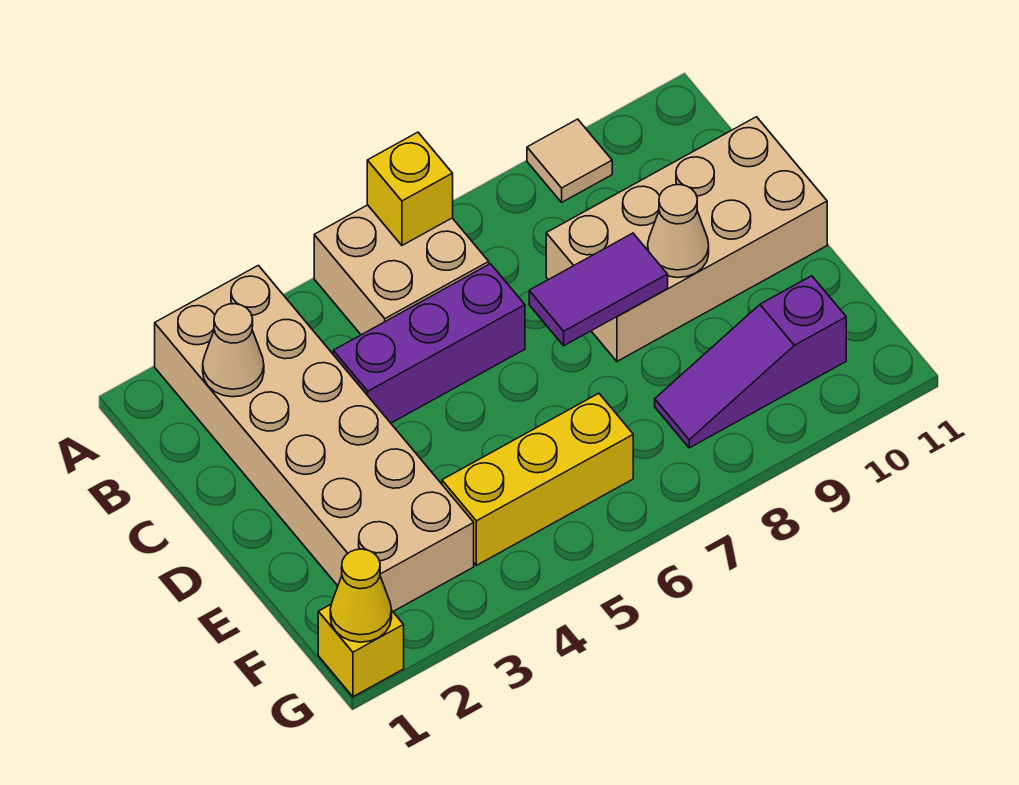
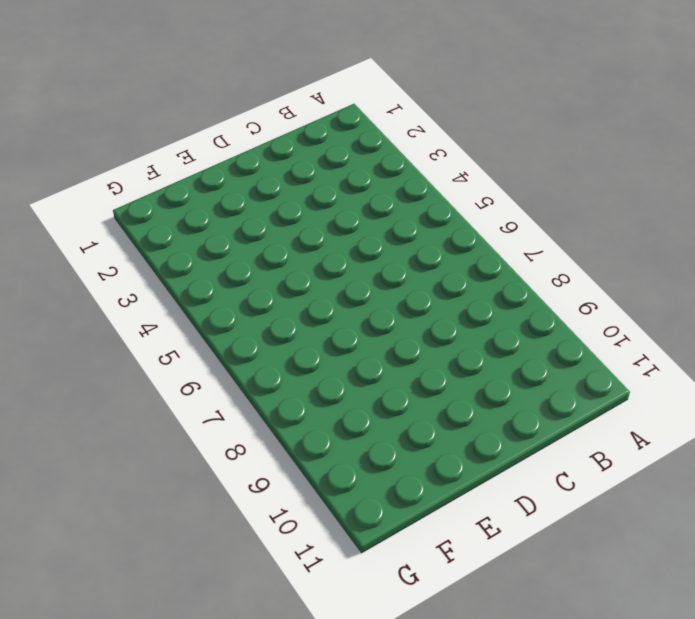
none -> tan 2x6 brick [155,265,474,611]
none -> tan 2x2 brick [314,205,489,335]
none -> tan 1x1 tile [527,119,612,202]

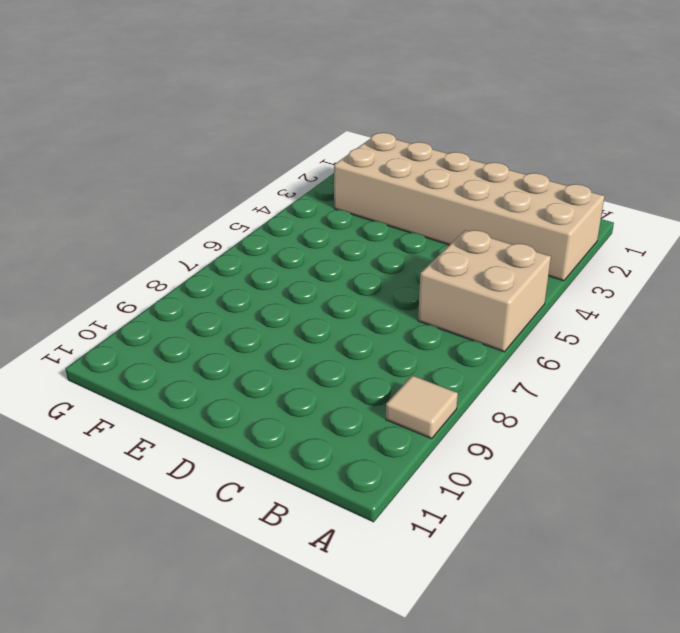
none -> purple 1x3 brick [333,264,525,423]
none -> tan 2x4 brick [546,117,827,361]
none -> yellow 1x3 brick [442,393,633,565]

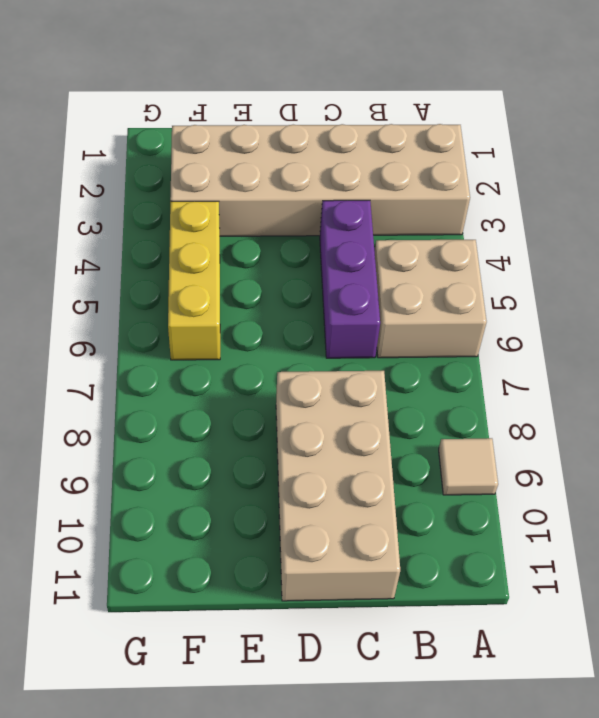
none -> purple 1x3 slope [655,276,846,448]
none -> yellow 1x1 brick [318,605,404,697]
none -> yellow 1x1 brick [367,132,453,245]

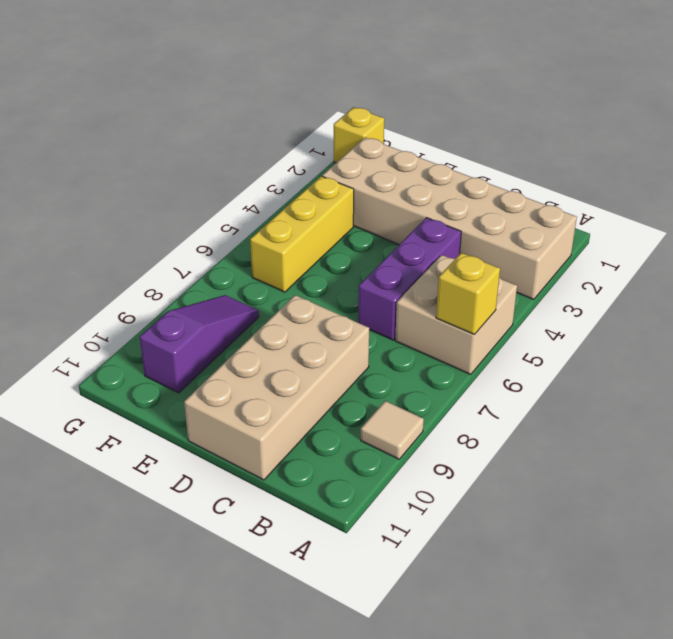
none -> tan 1x1 cone [203,304,264,397]
none -> purple 1x2 tile [529,233,668,346]
none -> tan 1x1 cone [648,185,709,278]

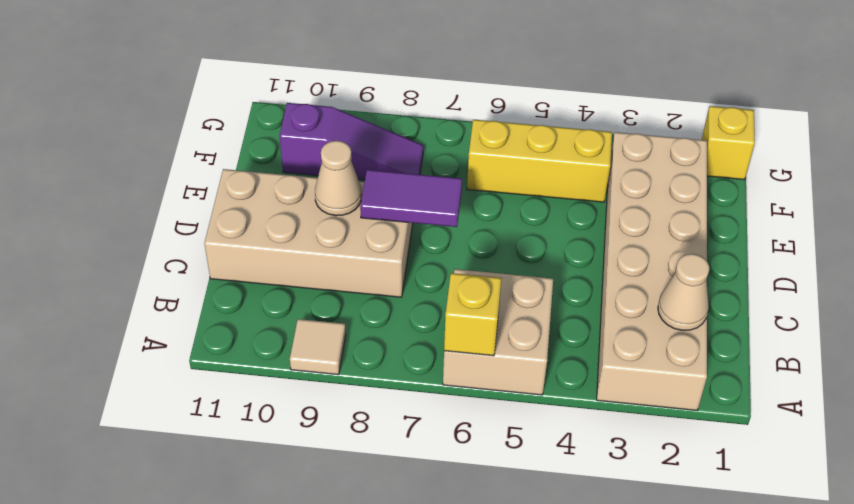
none -> purple 1x3 brick [333,264,525,423]
none -> yellow 1x1 cone [330,549,392,642]

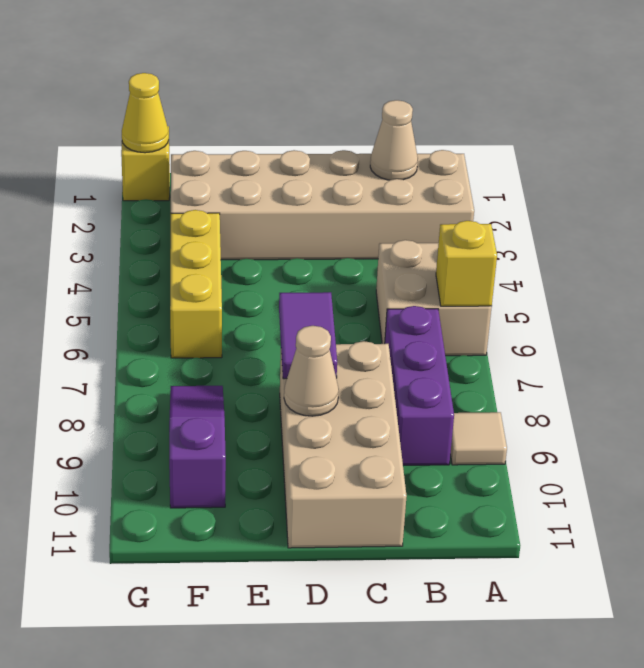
purple 1x3 brick [385,306,454,465] -> purple 1x3 brick moved to [333,264,525,423]

